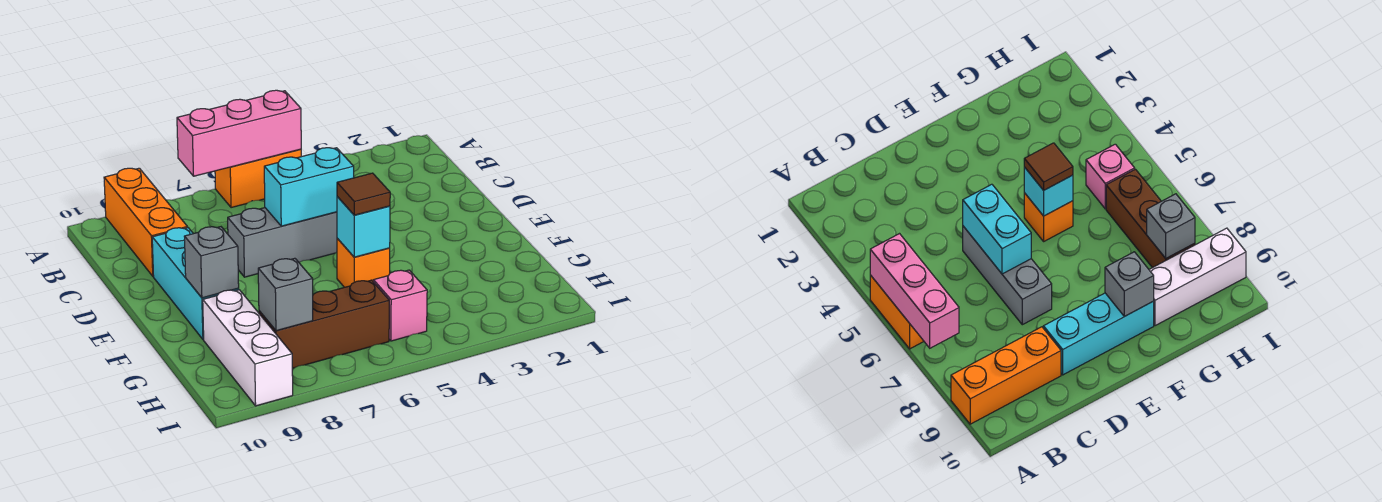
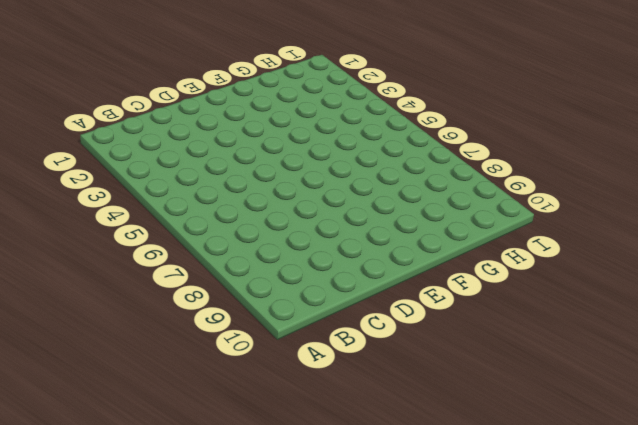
none -> orange 1x2 brick [215,149,301,208]
none -> orange 1x3 brick [104,168,187,276]
none -> grey 1x3 brick [228,208,337,277]

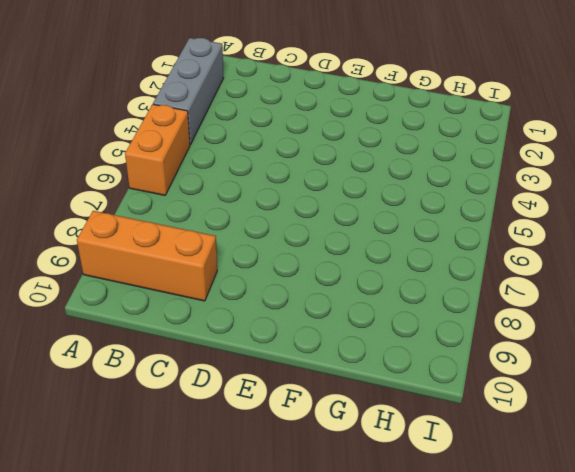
grey 1x3 brick [153,38,223,145] -> grey 1x3 brick moved to [228,208,337,277]
none -> cyan 1x3 brick [152,228,239,340]
none -> orange 1x1 brick [337,238,390,287]
none -> white 1x3 brick [203,290,293,406]

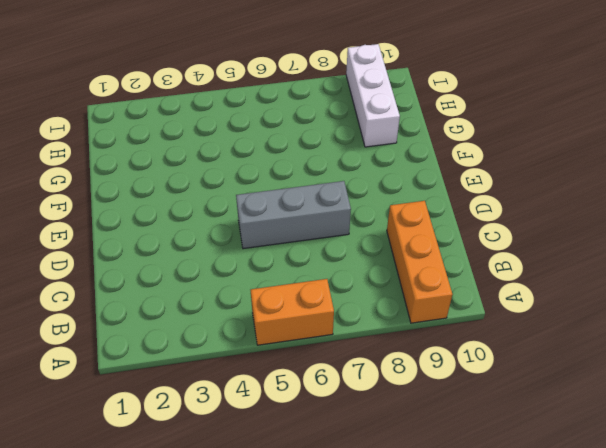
none -> cyan 1x3 brick [152,228,239,340]
none -> orange 1x1 brick [337,238,390,287]
none -> pink 1x1 brick [373,270,427,341]

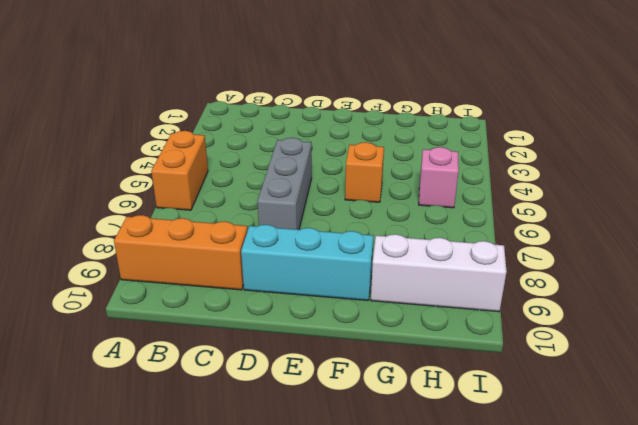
none -> brown 1x3 brick [259,280,389,368]
none -> pink 1x3 brick [177,90,301,176]
none -> cyan 1x2 brick [264,148,354,226]

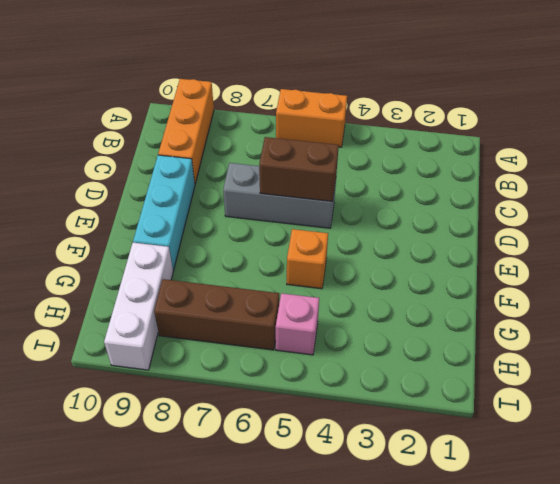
brown 1x2 brick [259,137,339,201] -> cyan 1x2 brick [264,148,354,226]
none -> pink 1x3 brick [177,90,301,176]
none -> cyan 1x1 brick [337,197,390,257]
none -> grey 1x1 brick [184,227,239,298]

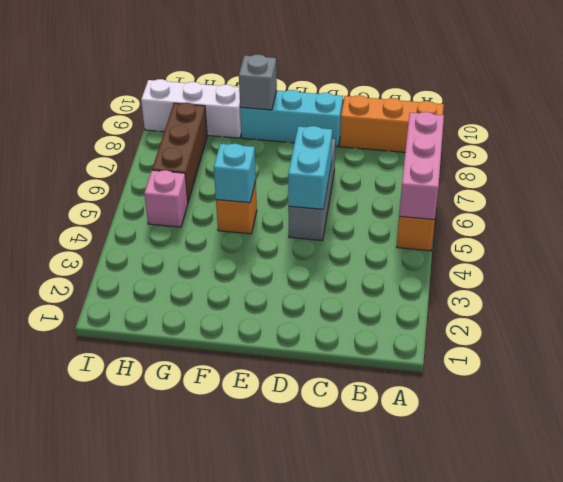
none -> grey 1x1 brick [258,258,313,331]
none -> brown 1x1 tile [337,173,390,215]

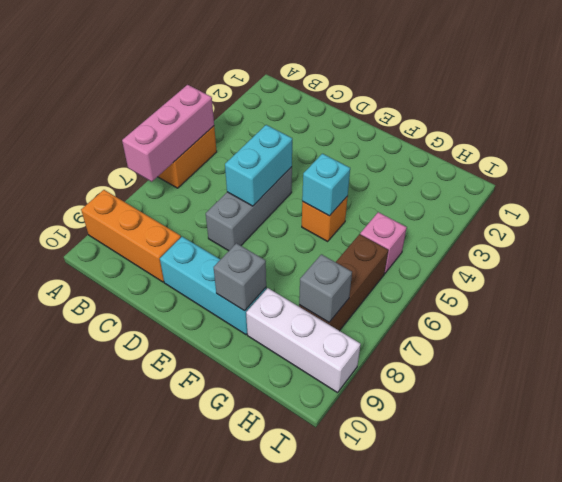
none -> brown 1x1 tile [337,173,390,215]

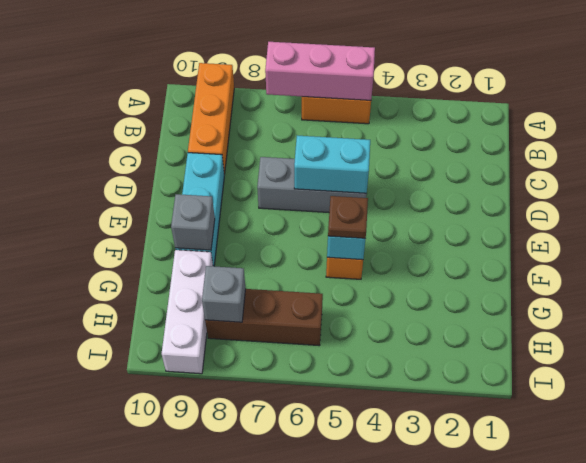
brown 1x1 plate [328,196,368,238] -> brown 1x1 tile [337,173,390,215]
none -> pink 1x1 brick [373,270,427,341]

